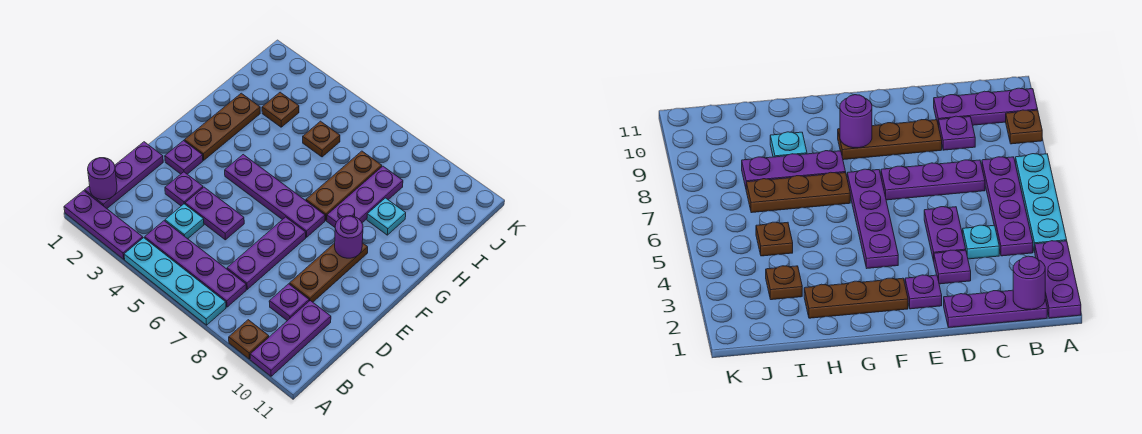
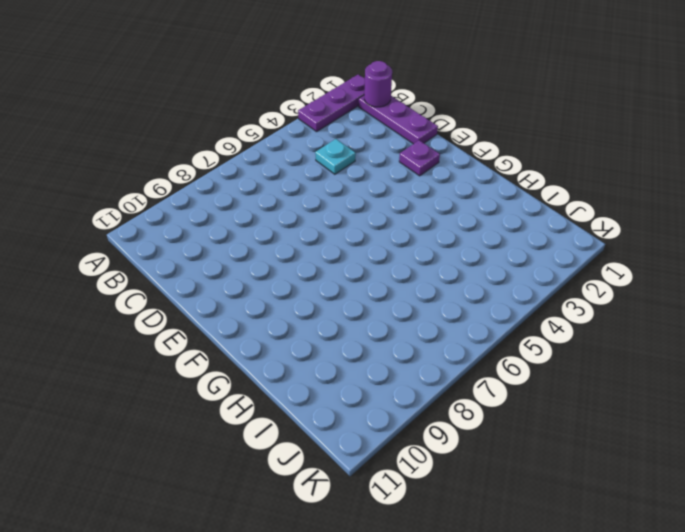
none -> cyan 1x4 plate [124,238,226,325]
none -> brown 1x1 plate [229,320,269,359]
none -> purple 1x3 plate [250,301,331,376]

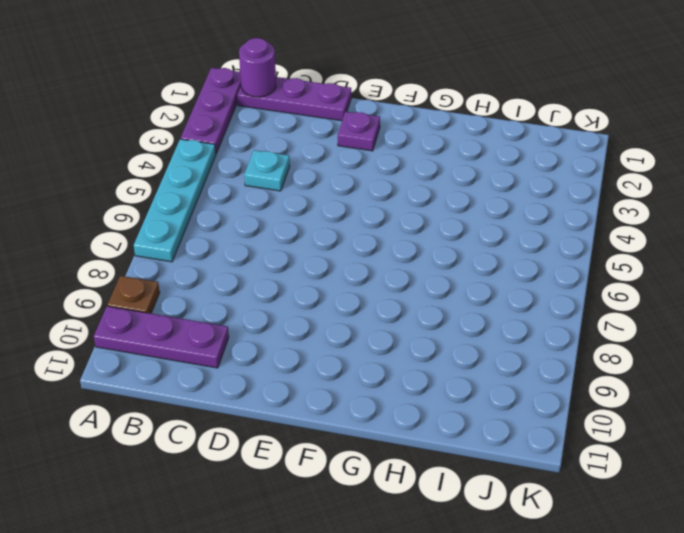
none -> purple 1x4 plate [145,221,246,307]
none -> purple 1x3 plate [227,217,306,289]
none -> purple 1x1 plate [269,284,309,321]

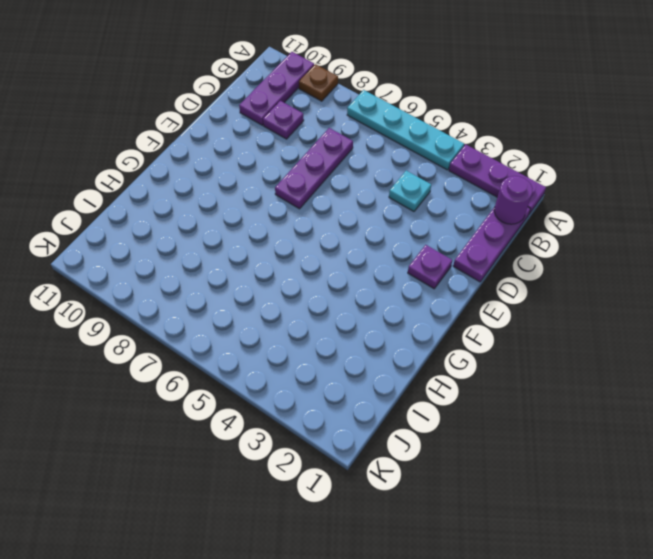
none -> purple 1x4 plate [145,221,246,307]
none -> purple 1x1 plate [165,172,203,206]
none -> purple 1x2 plate [185,187,244,240]

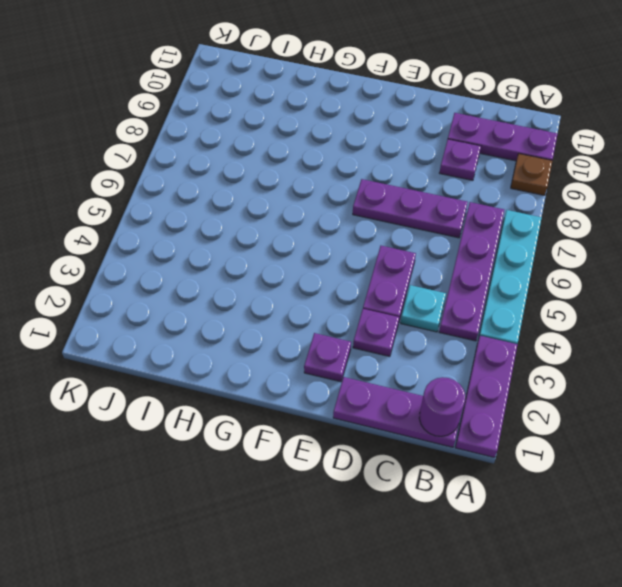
none -> brown 1x3 plate [290,243,368,302]
none -> brown 1x3 plate [185,93,260,160]
none -> purple 1x4 plate [225,155,325,237]

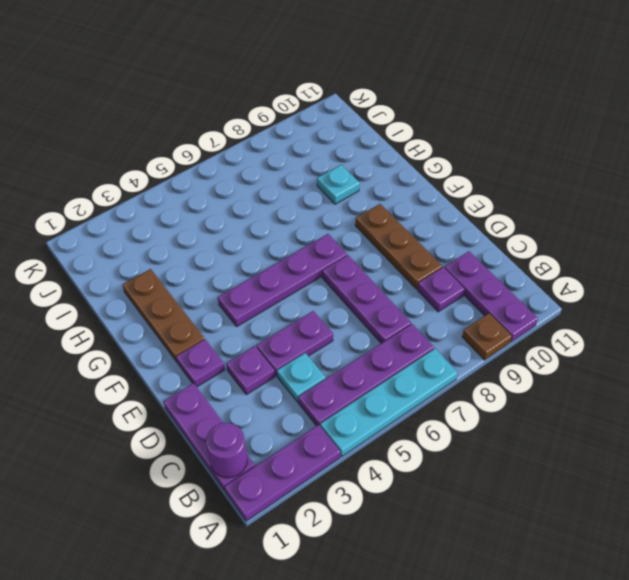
none -> brown 1x3 plate [306,151,382,220]
none -> purple 1x3 plate [327,166,403,227]
none -> brown 1x1 plate [262,92,299,127]

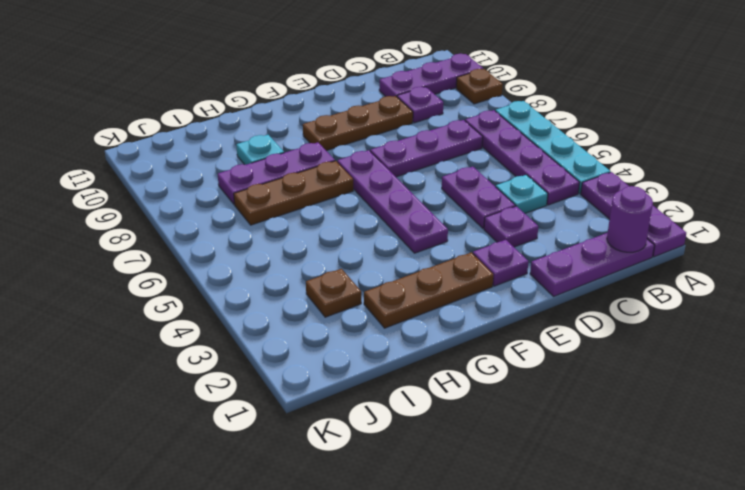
none -> brown 1x1 plate [303,121,340,157]
none -> purple 1x1 round brick [335,216,363,258]

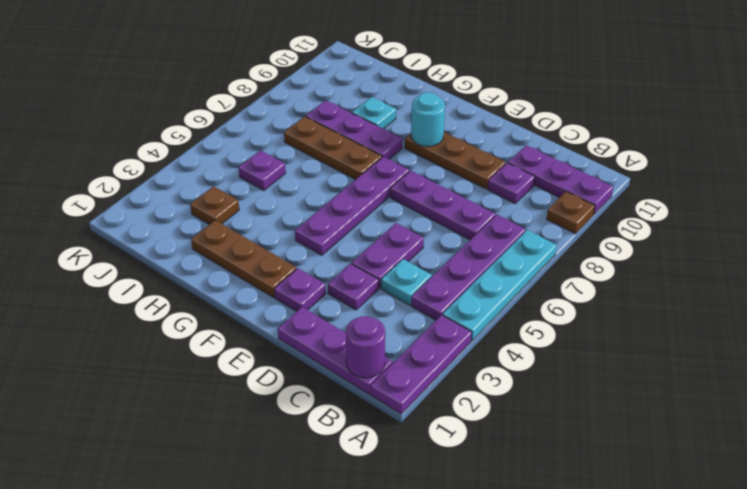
cyan 1x1 round brick [411,92,445,147] -> purple 1x1 round brick [335,216,363,258]
purple 1x1 plate [239,150,286,190] -> brown 1x1 plate [303,121,340,157]

